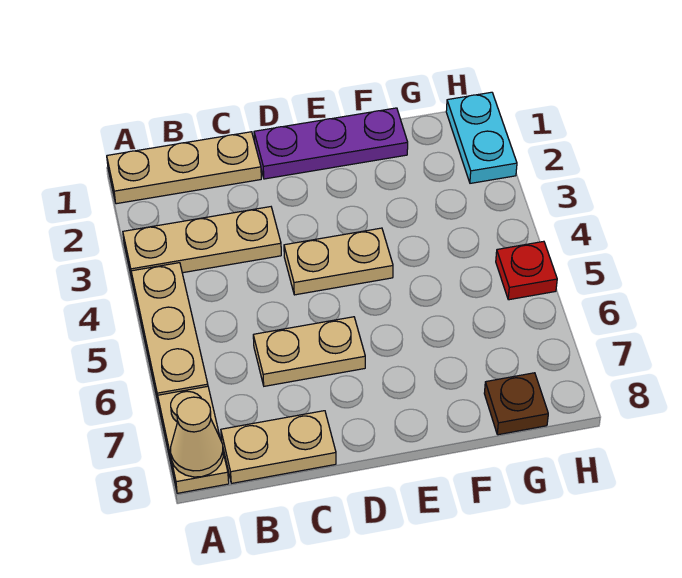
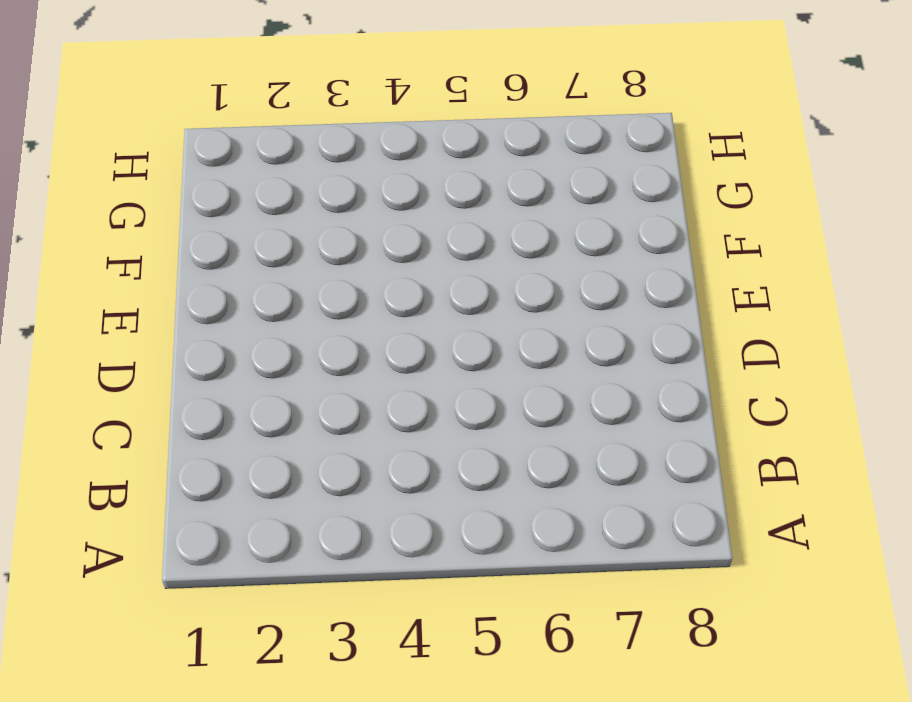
none -> tan 1x3 plate [107,132,261,204]
none -> tan 1x3 plate [123,207,281,278]
none -> tan 1x3 plate [131,263,208,405]

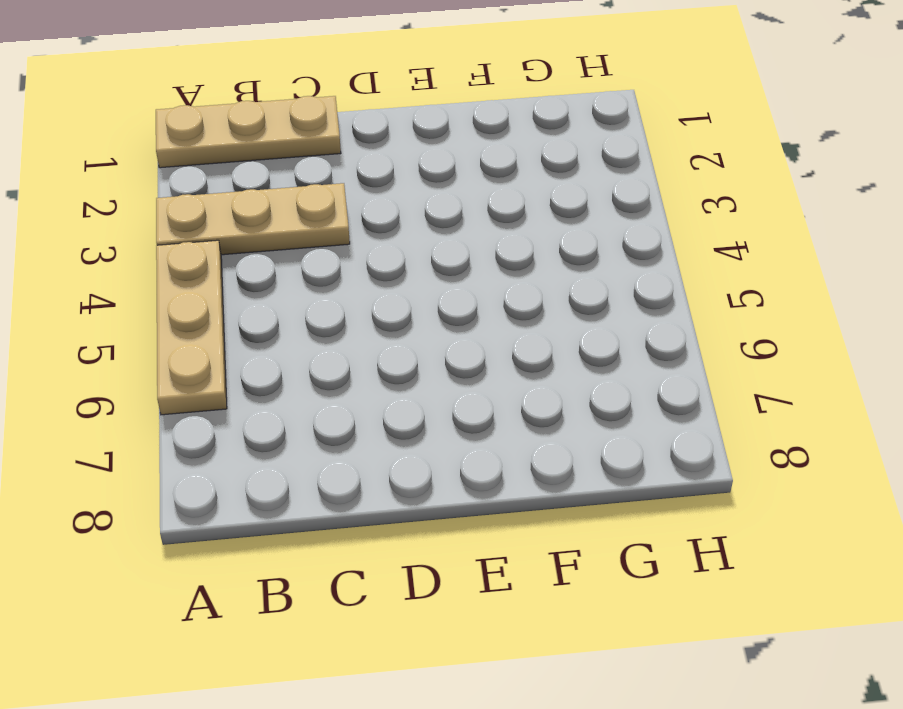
none -> tan 1x2 plate [158,386,229,493]
none -> tan 1x2 plate [221,411,336,483]
none -> tan 1x2 plate [253,317,365,386]

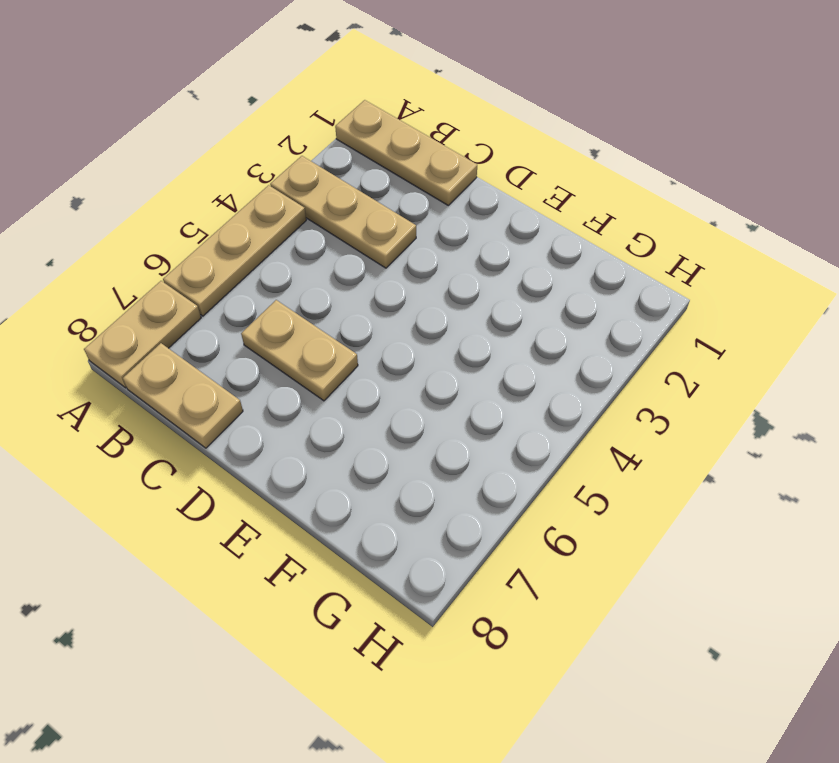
none -> purple 1x3 plate [254,108,408,179]
none -> tan 1x2 plate [284,228,393,295]
none -> brown 1x1 plate [484,373,548,435]

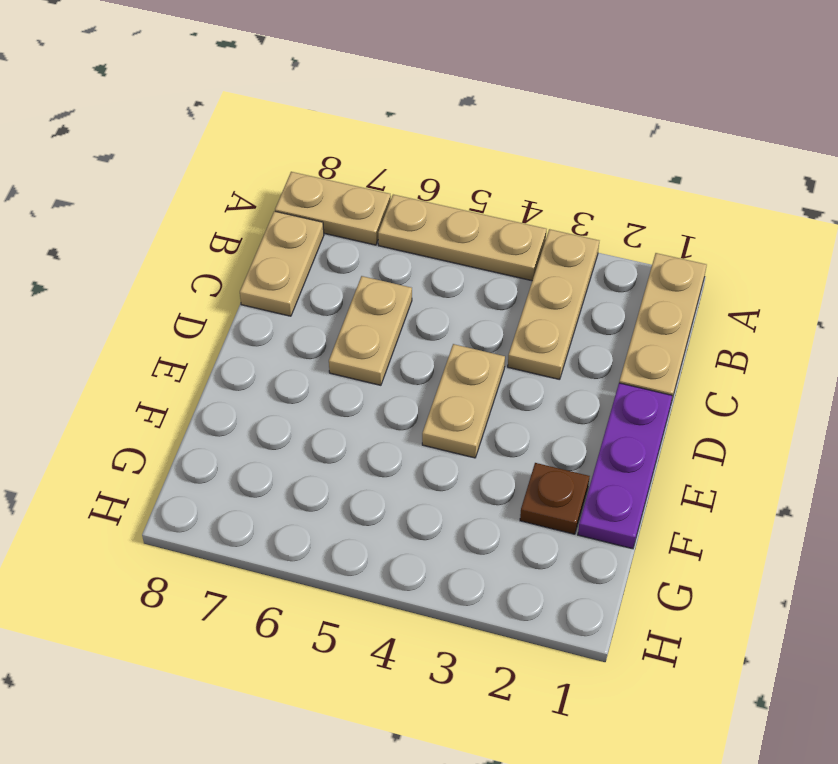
brown 1x1 plate [520,463,590,534] -> brown 1x1 plate moved to [484,373,548,435]
none -> cyan 1x2 plate [446,92,517,183]
none -> red 1x1 plate [496,241,557,300]
none -> tan 1x1 cone [171,397,223,477]

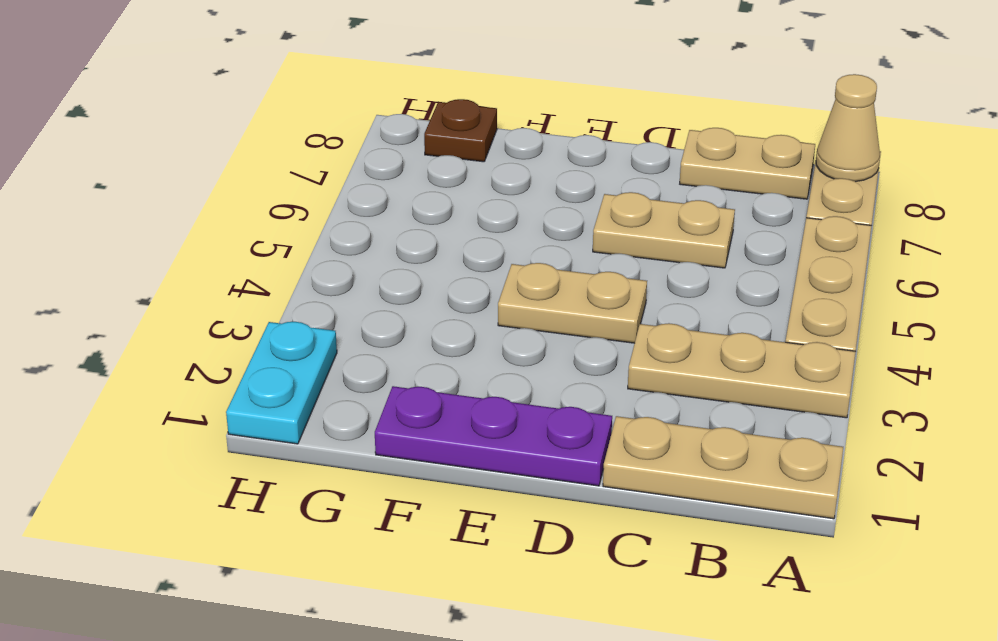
none -> red 1x1 plate [496,241,557,300]

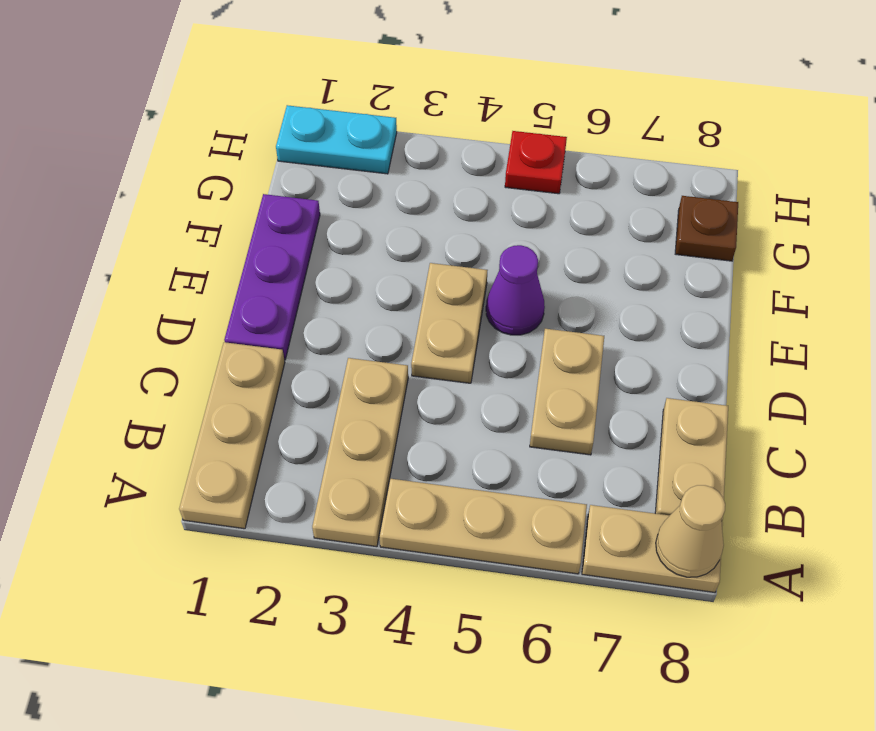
purple 1x1 cone [486,245,545,335] -> none

